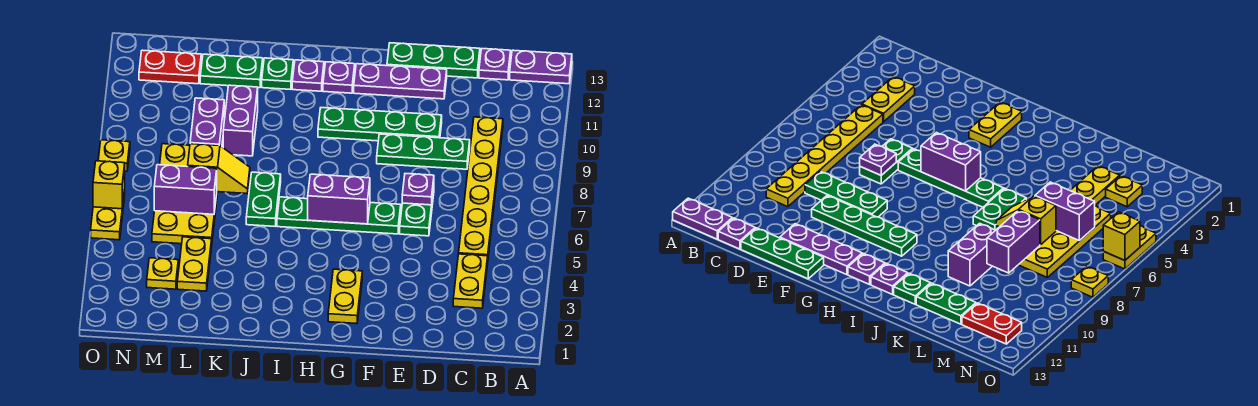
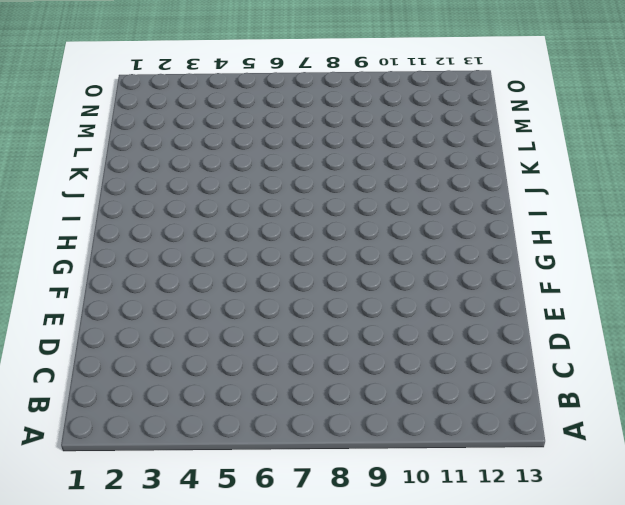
none -> purple 1x2 plate [510,50,572,84]
none -> yellow 1x2 plate [453,254,488,308]
none -> yellow 1x6 plate [459,117,503,256]

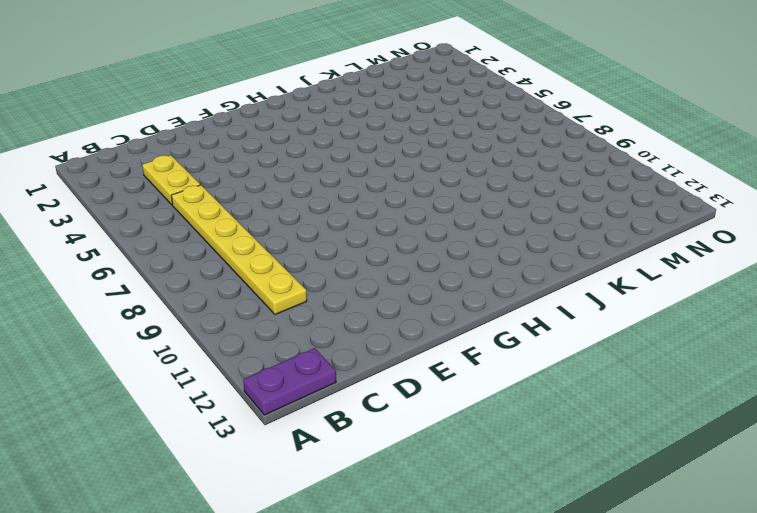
none -> purple 1x1 plate [479,49,511,80]
none -> green 1x3 plate [377,134,470,169]
none -> green 1x3 plate [387,43,480,78]

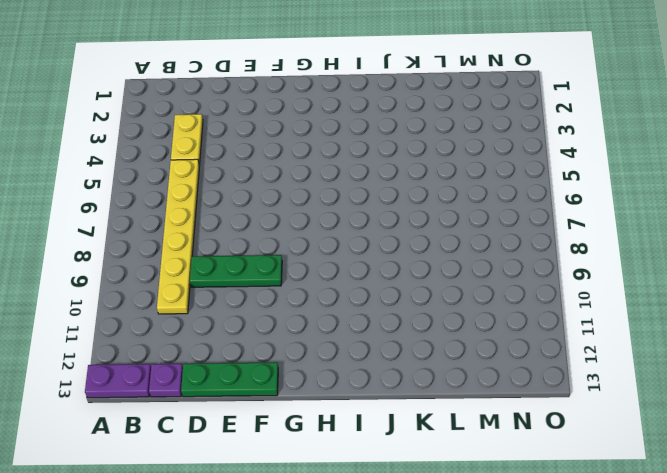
none -> green 1x2 plate [400,187,434,236]
none -> green 1x4 plate [318,108,442,141]
none -> purple 1x3 plate [354,64,447,99]

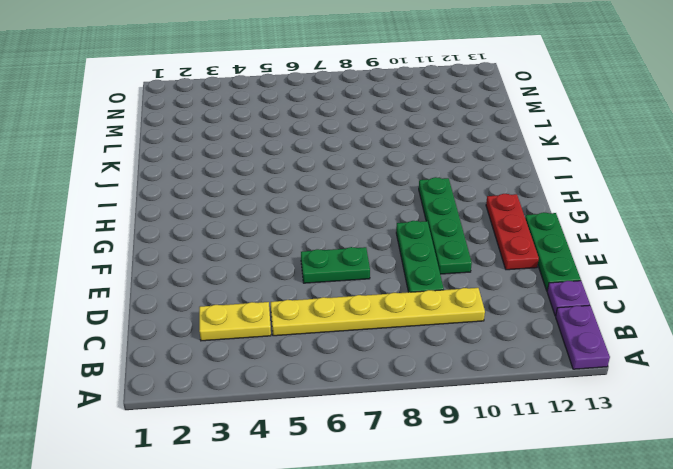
red 1x3 plate [486,194,539,270] -> purple 1x3 plate [354,64,447,99]
none -> green 1x4 plate [277,197,401,234]
none -> yellow 1x2 plate [328,269,362,324]
none -> purple 1x1 plate [323,62,355,93]

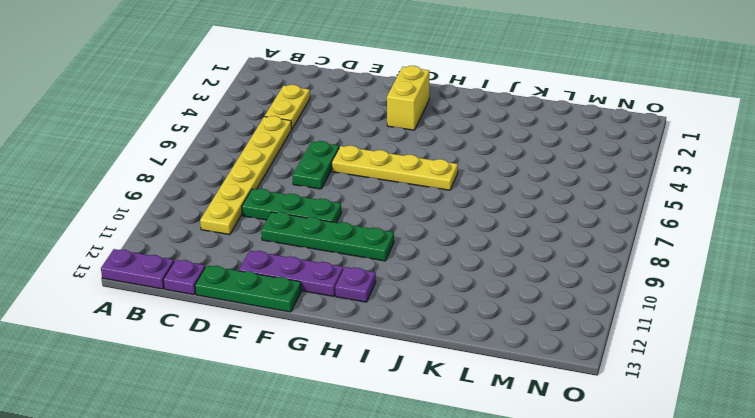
yellow 1x4 plate [332,146,458,190] -> green 1x4 plate [277,197,401,234]
yellow 1x2 brick [387,66,429,130] -> yellow 1x2 plate [328,269,362,324]
none -> purple 1x1 plate [292,60,324,91]
none -> green 1x2 plate [246,172,281,226]
none -> green 1x1 plate [262,58,293,89]

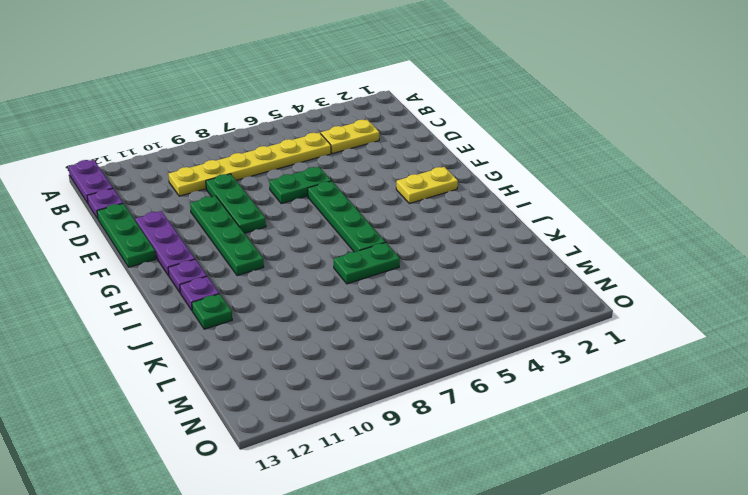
none -> purple 1x2 brick [223,85,258,156]
none -> green 1x2 plate [200,54,263,88]
none -> yellow 1x2 plate [177,237,212,291]

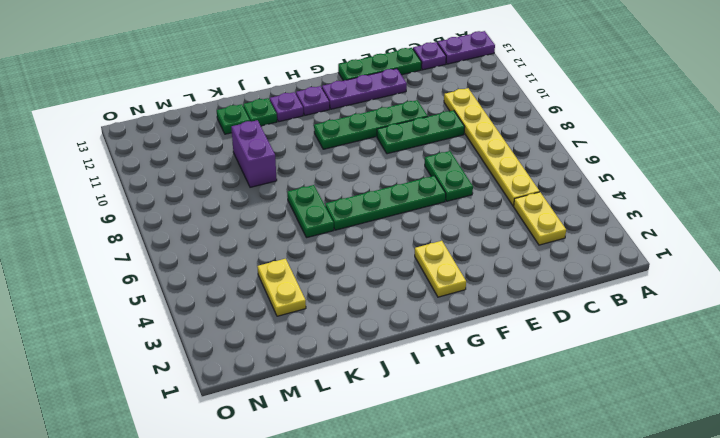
green 1x1 plate [217,104,250,134] -> green 1x2 plate [200,54,263,88]
none -> yellow 2x4 plate [152,144,218,244]
none -> yellow 1x1 plate [147,258,178,289]
none -> red 1x2 plate [139,50,201,84]

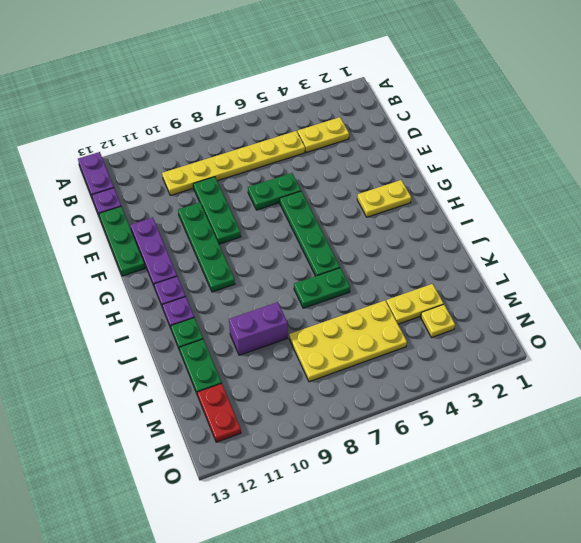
none -> yellow 1x2 plate [91,190,125,240]
none -> yellow 1x1 plate [98,140,130,171]
none -> purple 1x1 plate [402,174,434,205]

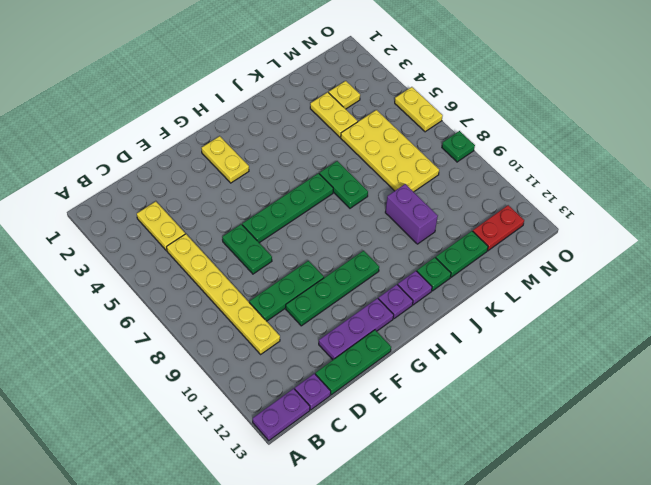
green 1x1 plate [442,131,475,162] -> yellow 1x1 plate [98,140,130,171]
none -> purple 1x1 plate [402,174,434,205]
none -> purple 1x2 brick [308,174,370,224]
none -> yellow 1x2 slope [188,144,250,194]

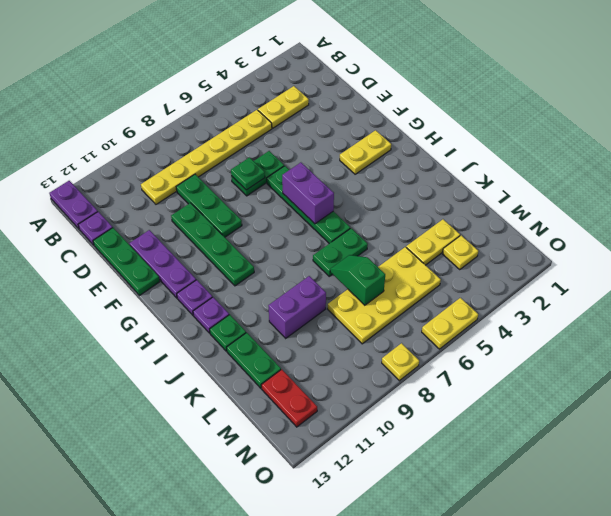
green 1x1 plate [231,157,265,190] -> purple 1x1 plate [402,174,434,205]
green 1x2 slope [330,255,385,305] -> yellow 1x2 slope [188,144,250,194]
none -> purple 1x2 brick [154,165,217,214]
none -> purple 1x2 brick [190,98,224,147]
none -> yellow 1x1 brick [93,161,125,209]

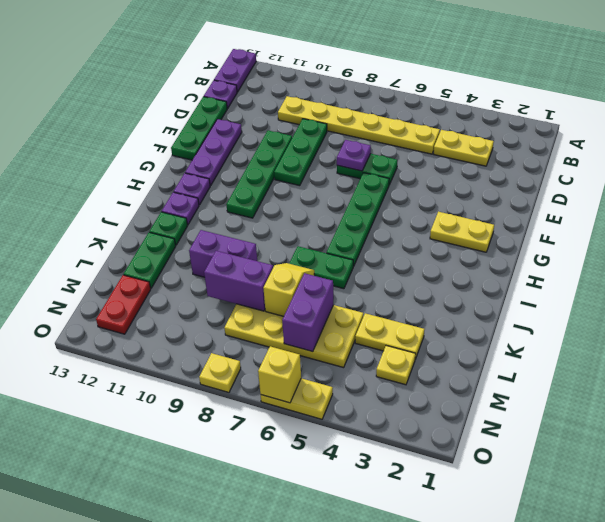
none -> purple 1x2 brick [308,174,370,224]

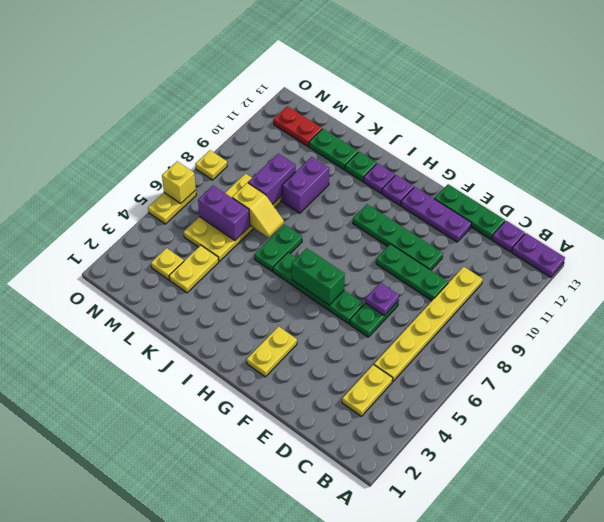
green 1x2 brick [292,248,345,305] -> purple 1x2 brick [308,174,370,224]

